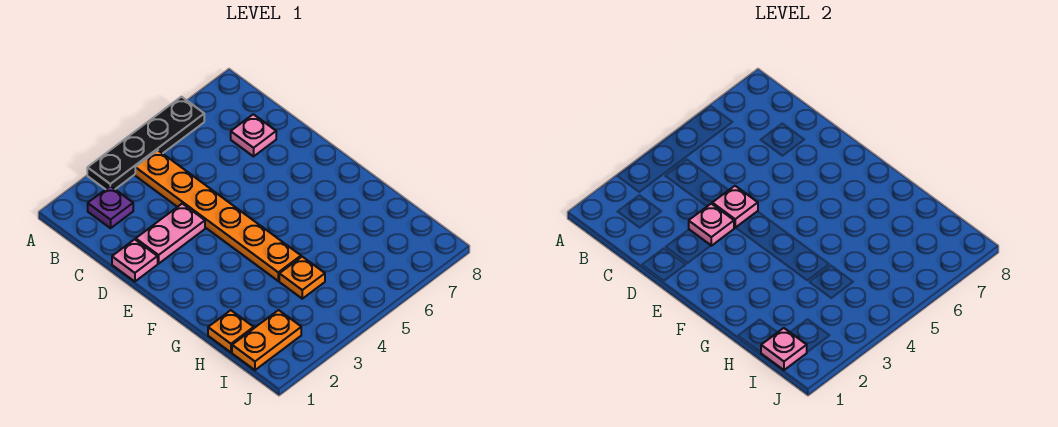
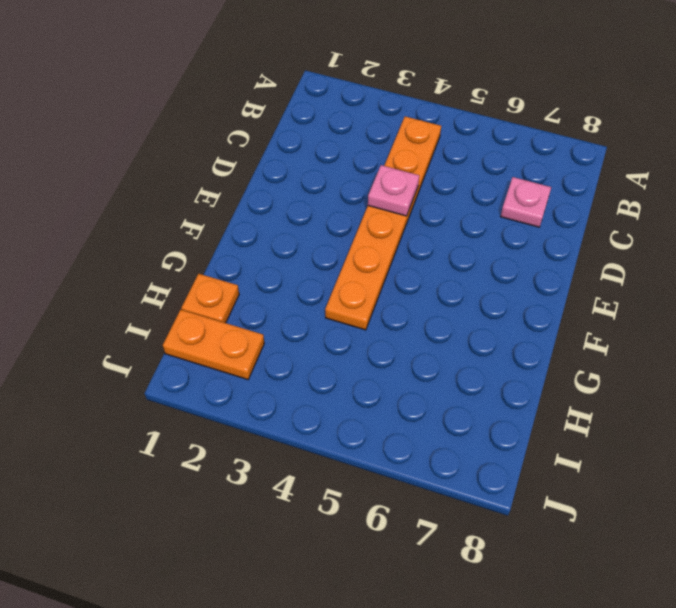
none -> black 1x4 plate [87,97,204,189]
none -> purple 1x1 plate [88,186,133,228]
none -> pink 1x1 plate [112,239,158,282]

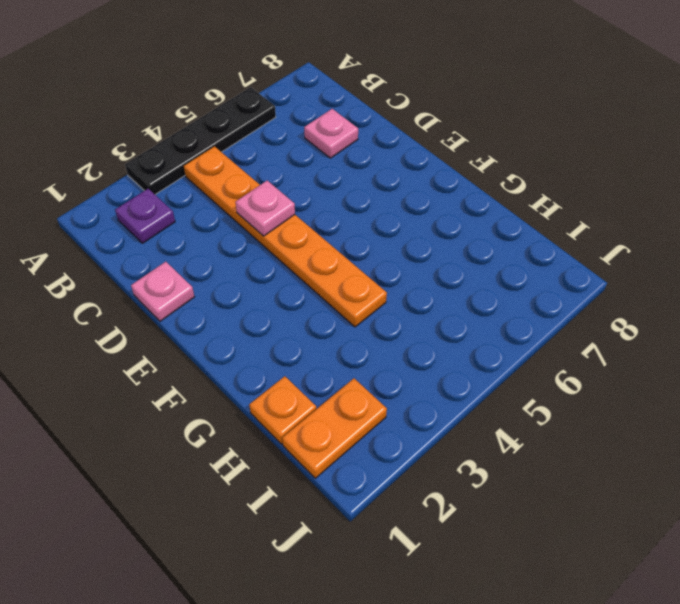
none -> pink 1x2 plate [136,204,205,264]
none -> orange 1x1 plate [279,257,325,299]
none -> pink 1x1 plate [689,204,734,246]

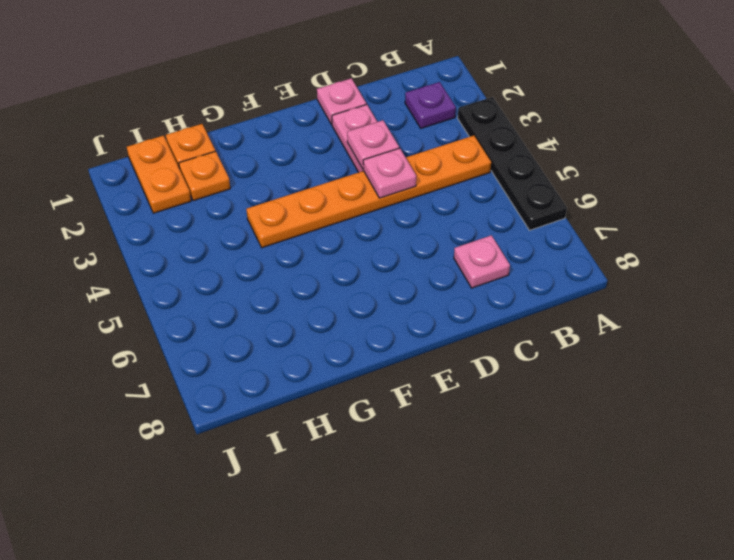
orange 1x1 plate [179,151,230,201] -> orange 1x1 plate moved to [279,257,325,299]
none -> pink 1x1 plate [761,328,807,370]

